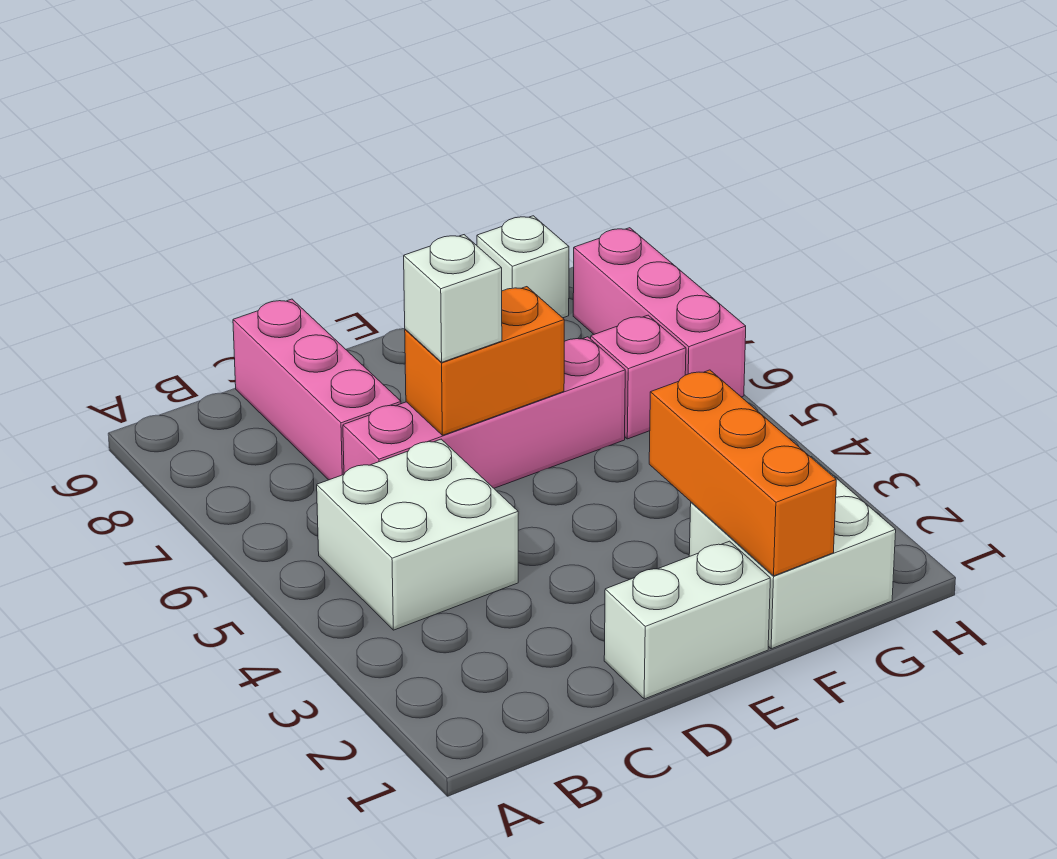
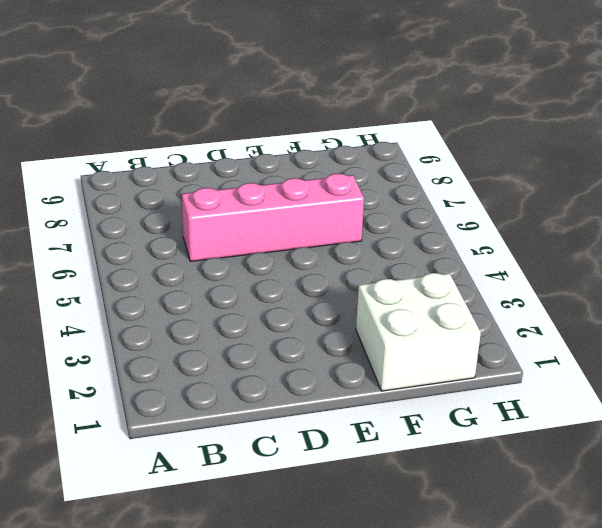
none -> white 2x2 brick [317,439,518,630]
none -> pink 1x3 brick [233,299,401,480]

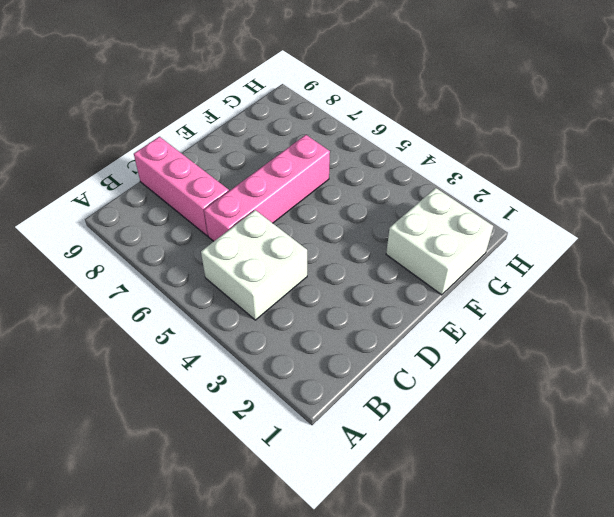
none -> white 1x2 brick [604,541,770,699]
none -> pink 1x1 brick [591,315,686,439]

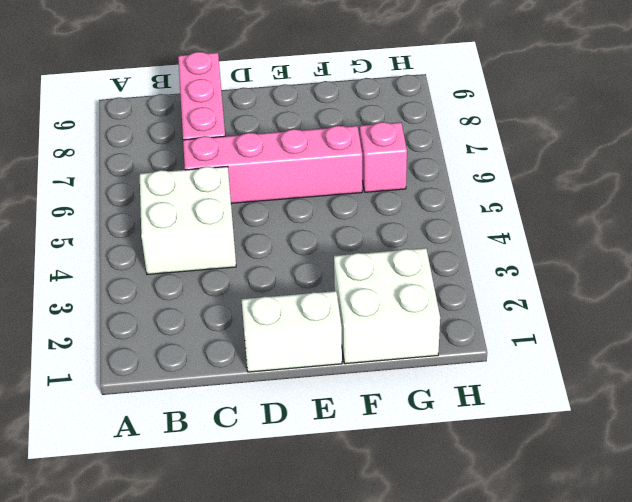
none -> white 1x1 brick [477,216,569,318]
none -> pink 1x3 brick [573,228,746,397]

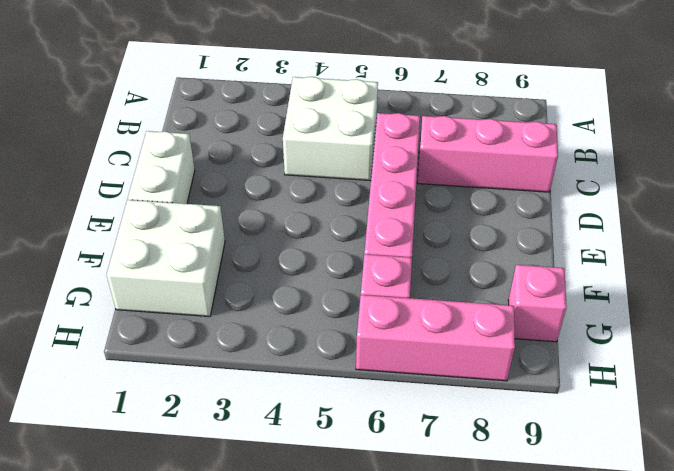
pink 1x1 brick [508,265,567,342] -> white 1x1 brick [477,216,569,318]
none -> orange 1x2 brick [405,287,564,435]
none -> orange 1x3 brick [649,370,836,576]

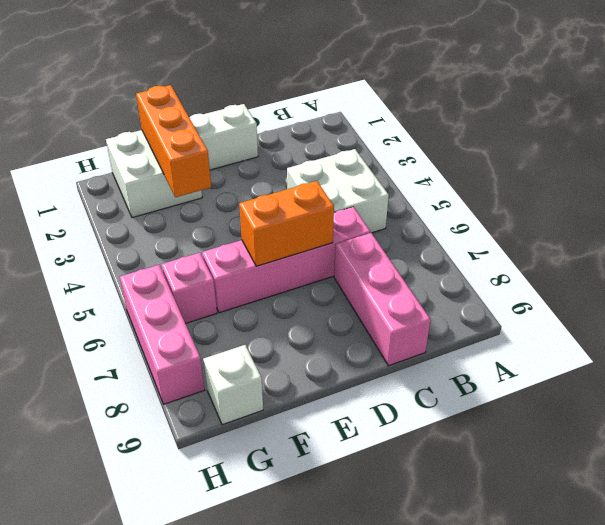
none -> white 1x1 brick [404,235,502,362]

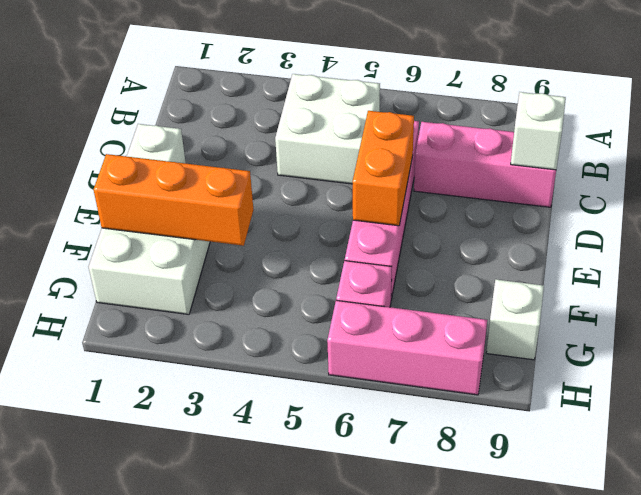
white 1x1 brick [511,92,566,170] -> white 1x1 brick moved to [404,235,502,362]

